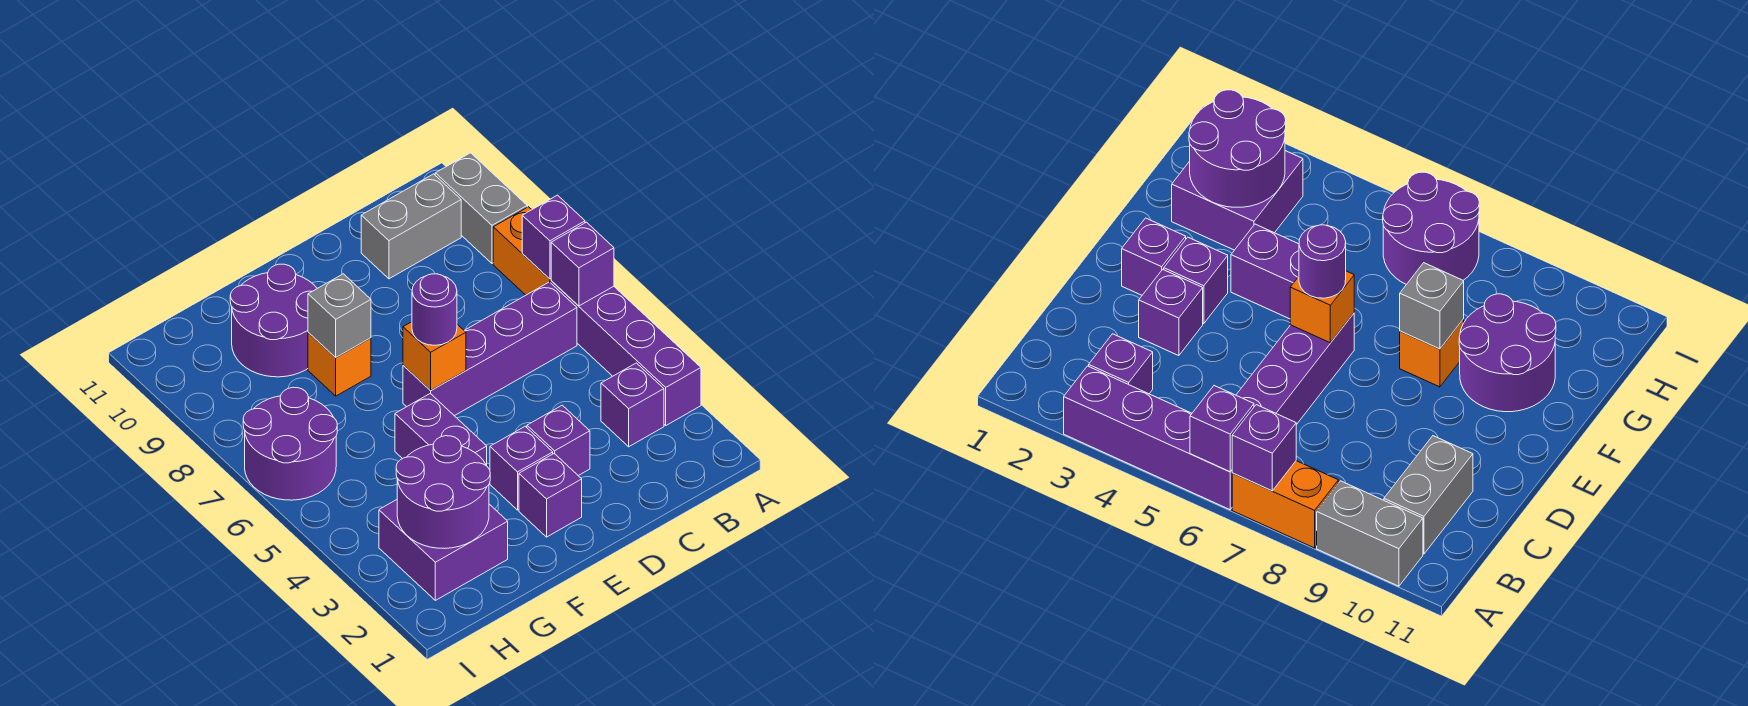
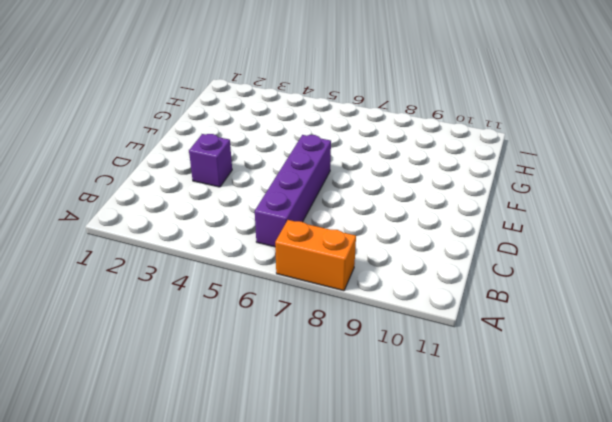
none -> purple 1x4 brick [551,281,701,425]
none -> grey 1x2 brick [435,153,527,263]
none -> purple 1x1 brick [601,363,664,447]

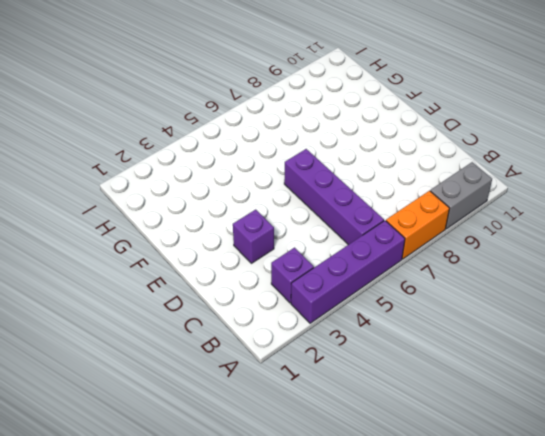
none -> grey 1x2 brick [361,174,461,279]
none -> purple 1x1 brick [519,454,582,537]
none -> purple 1x1 brick [490,426,553,510]

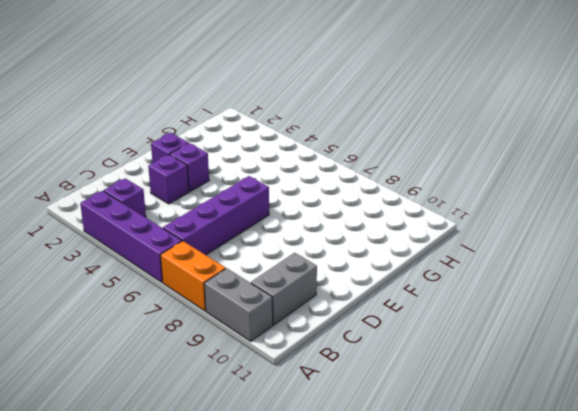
none -> purple 1x2 brick [395,394,487,465]
none -> orange 1x1 brick [308,333,371,396]
none -> purple 2x2 round brick [230,264,317,377]

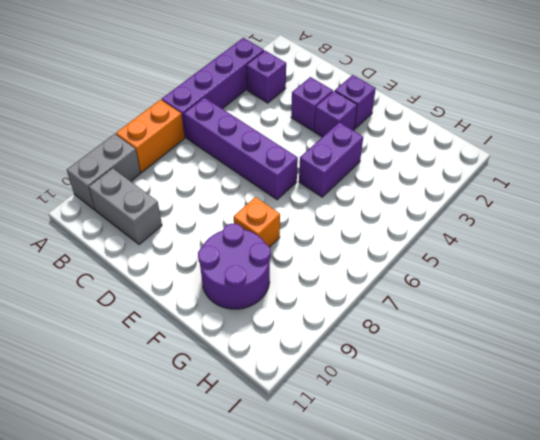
none -> purple 2x2 brick [379,500,508,600]
none -> purple 2x2 round brick [243,387,337,500]
none -> purple 1x1 brick [551,222,614,306]

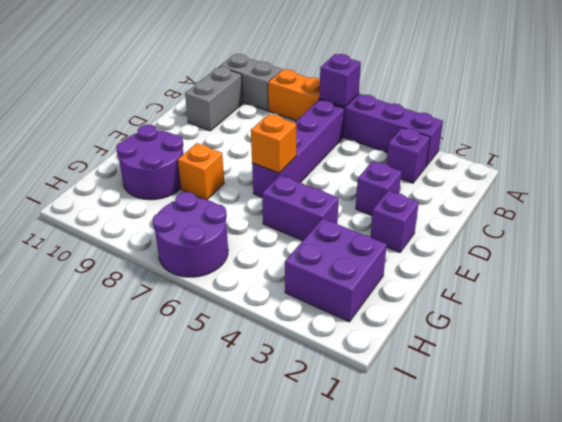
none -> purple 1x1 brick [490,426,553,510]
none -> purple 1x1 brick [522,195,585,279]
none -> grey 1x1 brick [308,274,371,358]

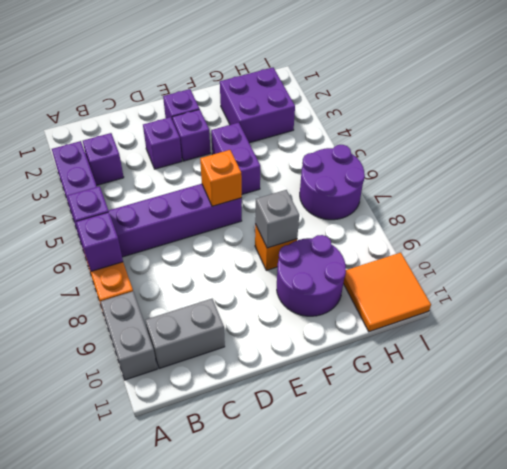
orange 2x2 tile [343,253,431,332] -> none
none -> purple 2x2 round brick [396,436,490,549]
none -> purple 1x1 round brick [412,274,457,345]

